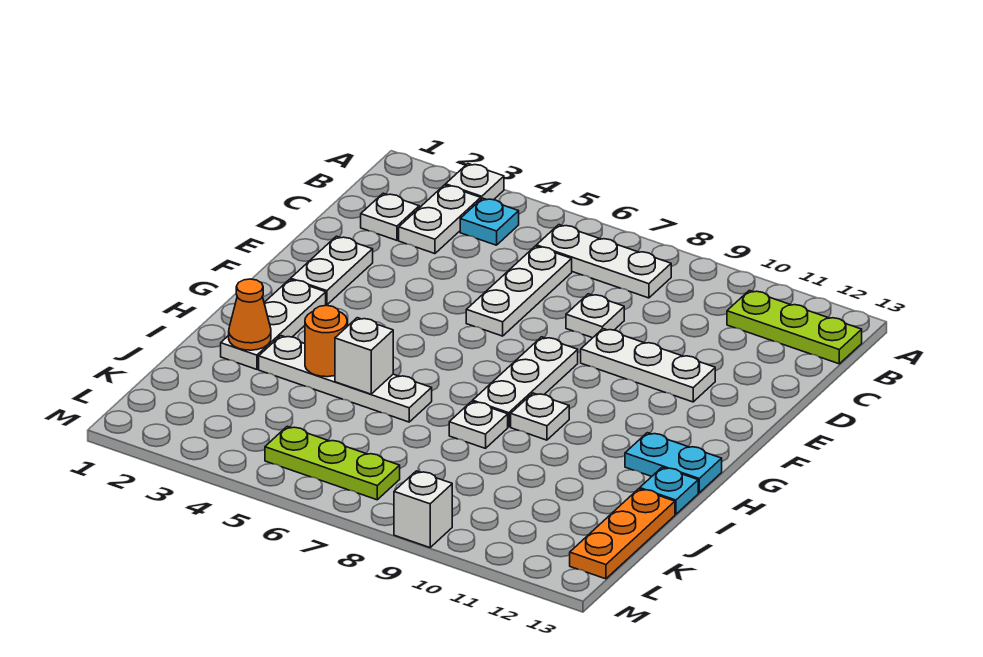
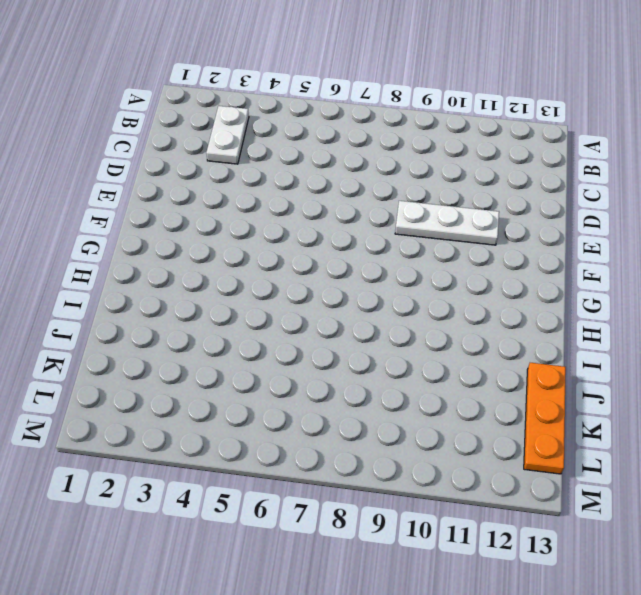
none -> white 1x1 plate [445,164,504,200]
none -> cyan 1x1 plate [460,198,519,245]
none -> white 1x3 plate [536,225,671,298]

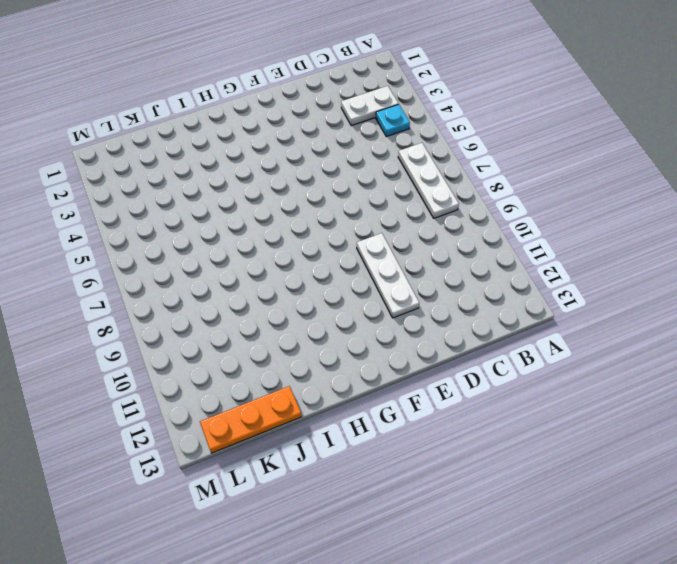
none -> white 1x1 plate [445,164,504,200]
none -> lime 1x3 plate [727,290,862,364]
none -> white 1x1 plate [361,193,419,240]

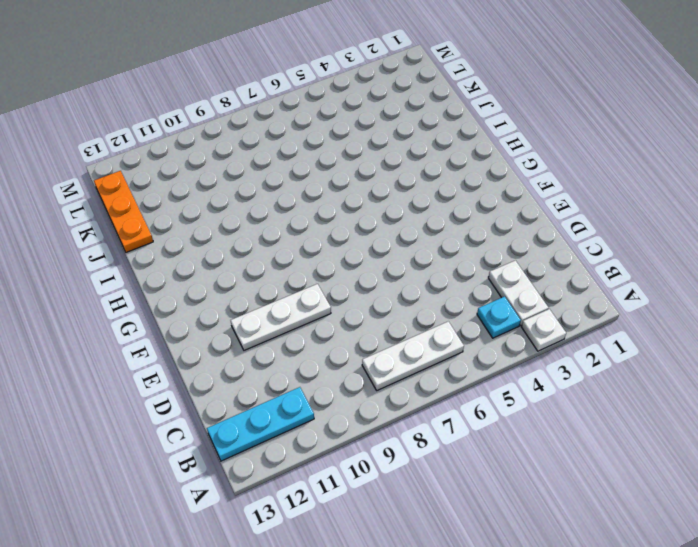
cyan 1x3 plate [207,387,314,461] -> lime 1x3 plate [727,290,862,364]
none -> white 1x1 plate [361,193,419,240]
none -> white 1x3 plate [466,246,572,336]
none -> white 1x1 plate [566,294,624,338]

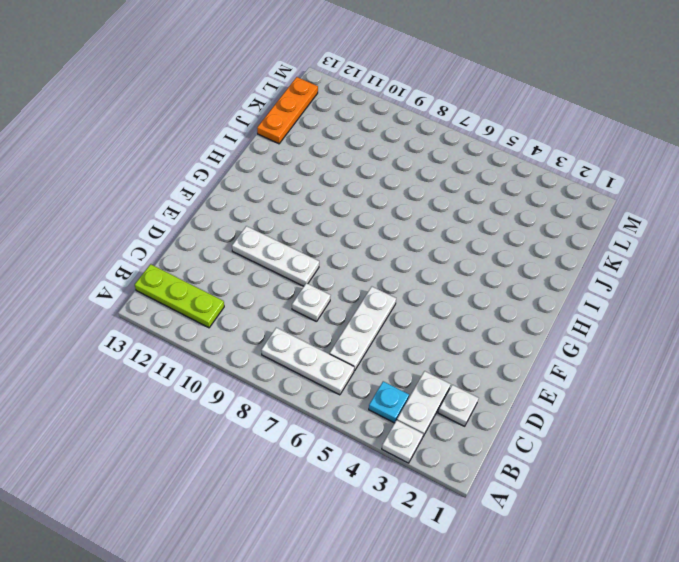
none -> white 1x2 plate [291,236,373,305]
none -> white 1x3 plate [473,337,578,427]
none -> white 1x3 plate [221,279,326,369]

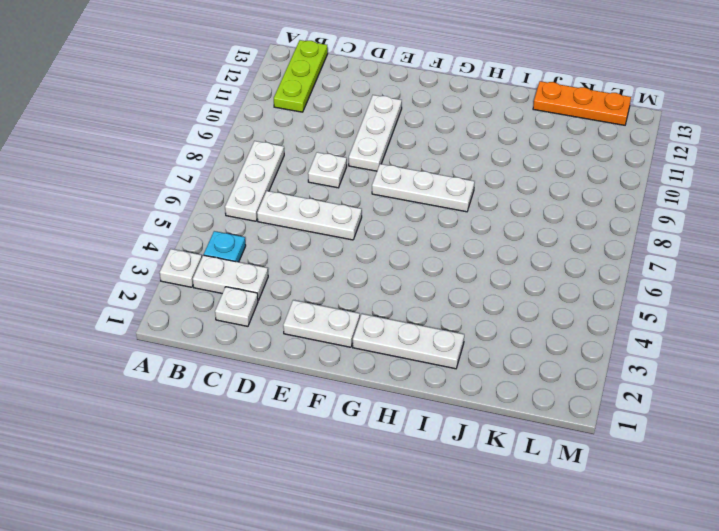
none -> white 1x1 plate [511,393,569,440]
none -> cyan 1x2 plate [625,433,722,493]
none -> white 1x4 plate [259,336,432,422]

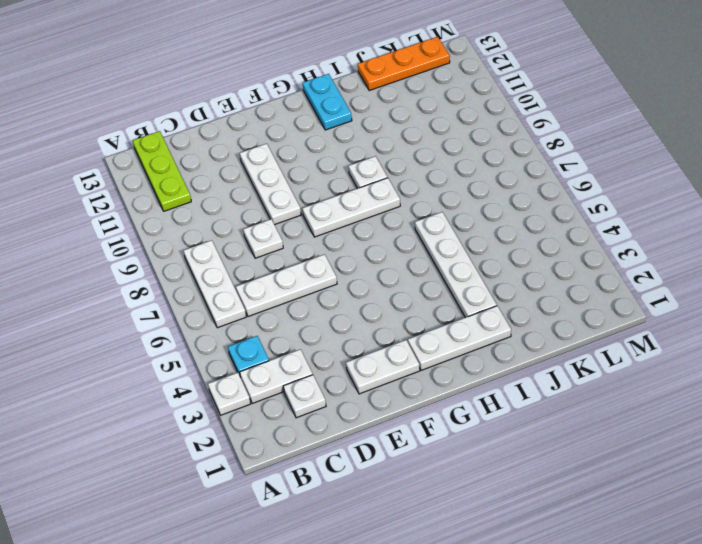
none -> white 1x1 plate [449,401,508,448]
none -> cyan 1x1 plate [640,467,698,514]
none -> lime 1x3 plate [265,426,400,500]

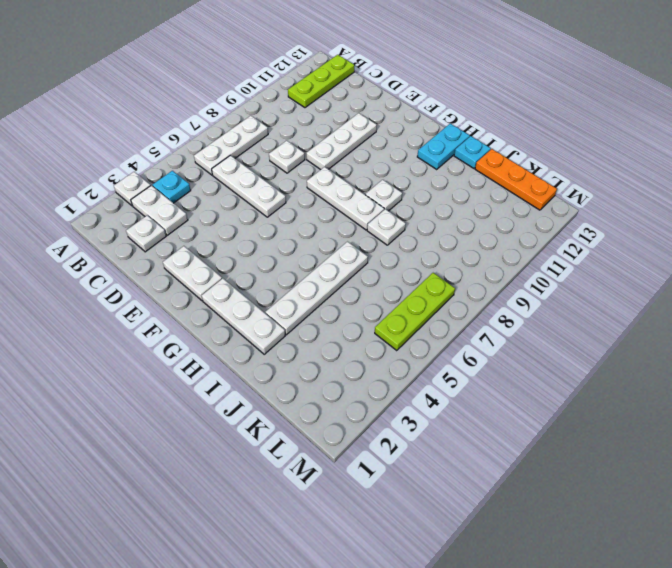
none -> white 1x1 brick [394,471,452,548]
none -> orange 1x1 cone [229,279,271,350]
none -> orange 1x1 round brick [305,305,347,377]

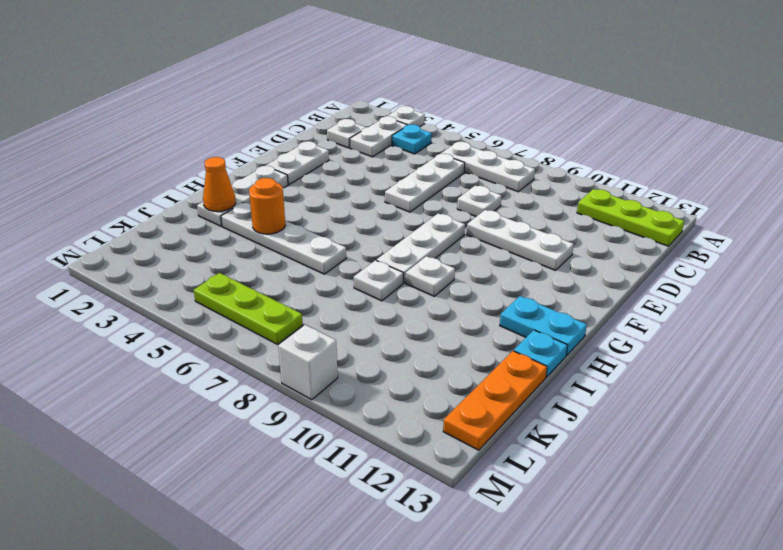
none -> white 1x1 brick [335,318,393,394]

